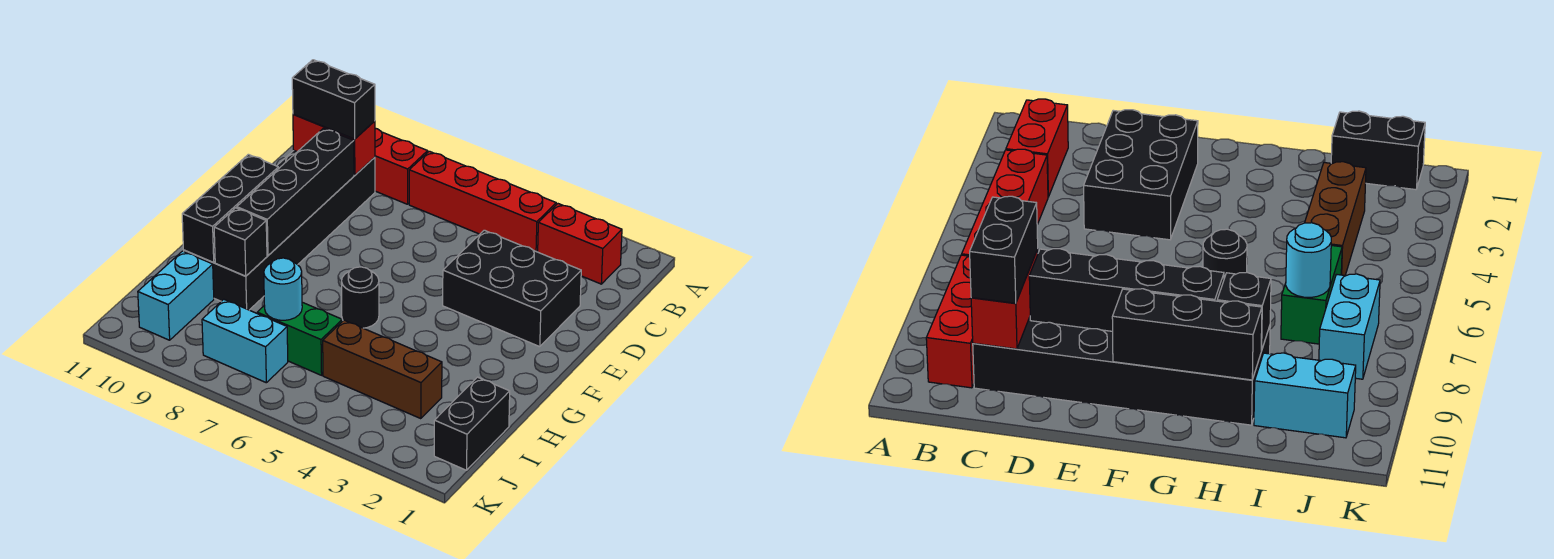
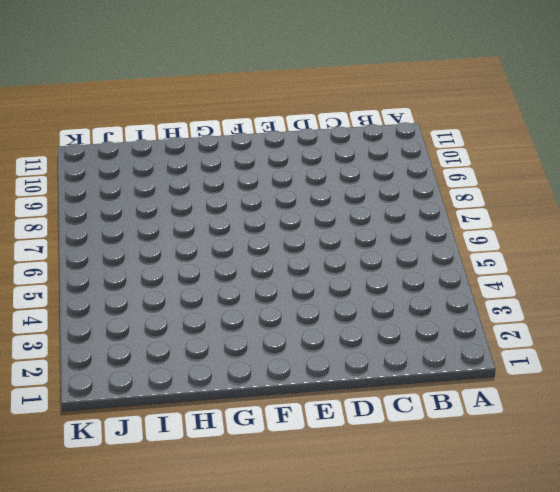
none -> red 1x2 brick [538,204,622,284]
none -> red 1x4 brick [409,151,556,252]
none -> red 1x3 brick [375,128,428,204]

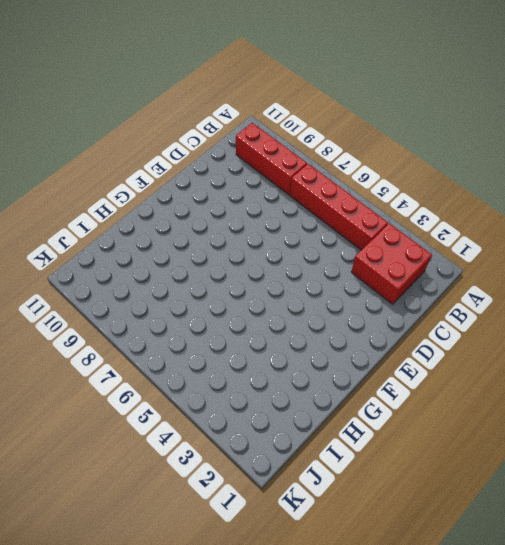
red 2x2 brick [351,223,432,304] -> red 1x2 brick [538,204,622,284]
none -> black 2x6 brick [184,150,375,310]
none -> black 2x3 brick [443,230,581,347]
none -> black 1x1 round brick [342,267,379,328]

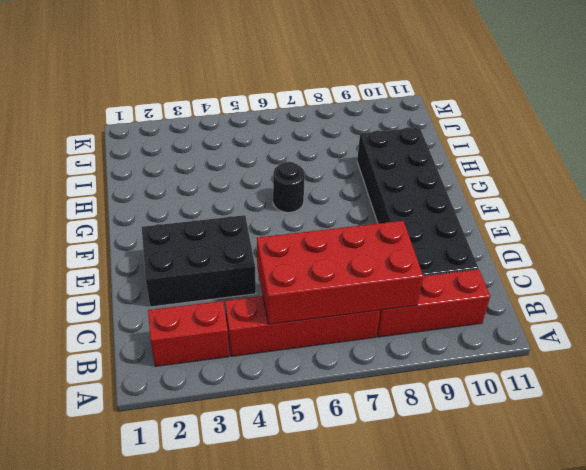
red 2x4 brick [257,221,423,324] -> none
none -> black 1x2 brick [434,377,510,470]
none -> brown 1x3 brick [323,320,442,419]
none -> green 1x2 brick [257,302,342,375]

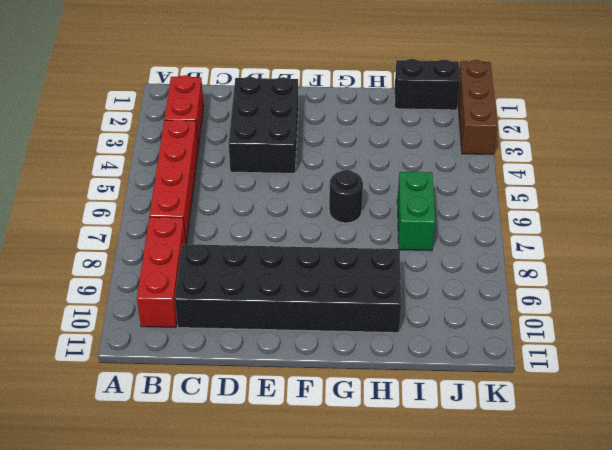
brown 1x3 brick [458,60,497,155] -> brown 1x3 brick moved to [323,320,442,419]
none -> cyan 1x2 brick [138,251,214,340]
none -> cyan 1x2 brick [202,299,288,383]
none -> red 1x2 brick [293,114,375,175]

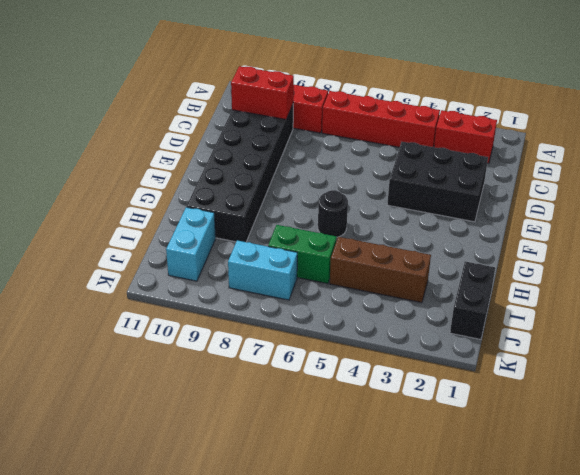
none -> black 1x4 brick [237,128,354,255]
none -> black 1x3 brick [182,154,279,263]
none -> black 1x1 brick [214,208,267,276]

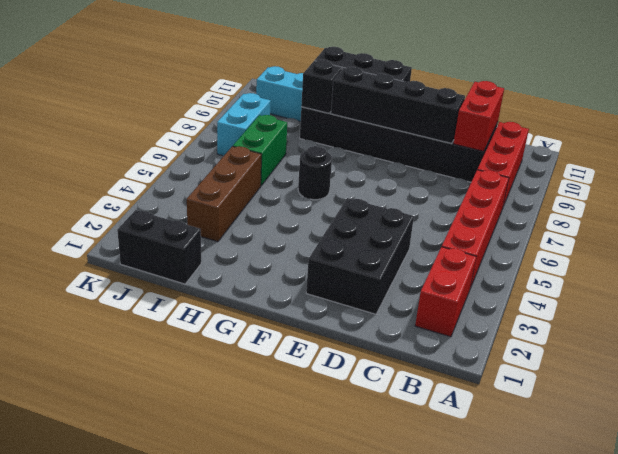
none -> cyan 1x1 round brick [264,258,302,320]
none -> black 1x2 brick [292,60,375,139]

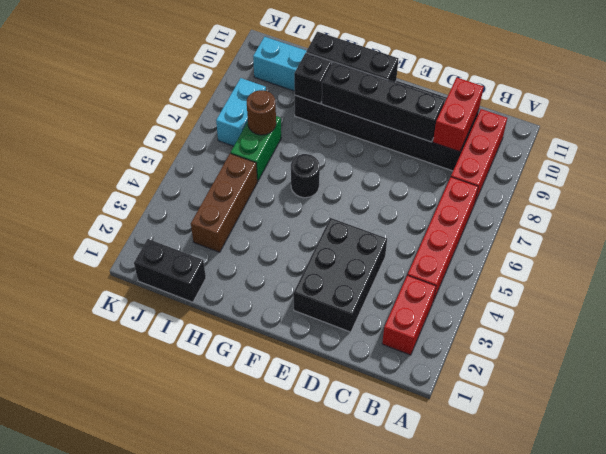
brown 1x1 round brick [247,90,276,135] -> cyan 1x1 round brick [264,258,302,320]
none -> black 1x2 brick [292,60,375,139]

